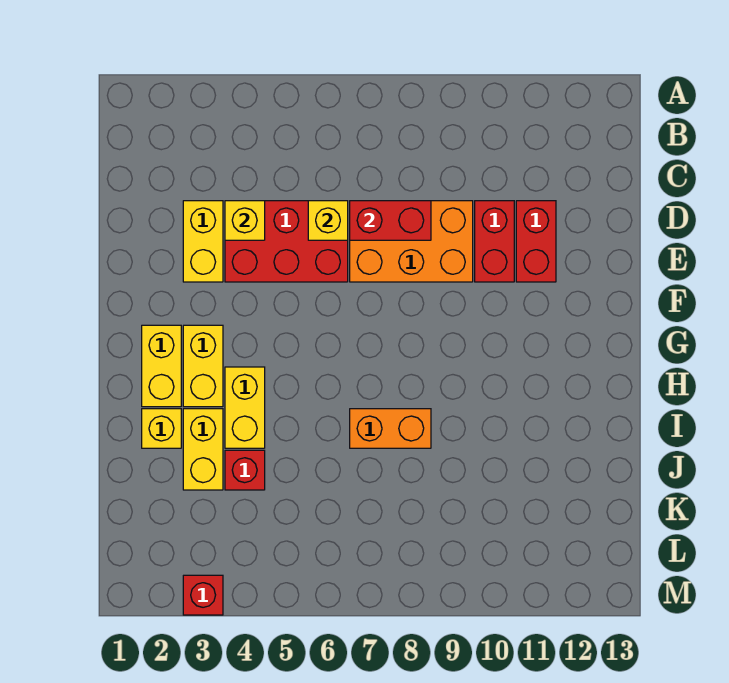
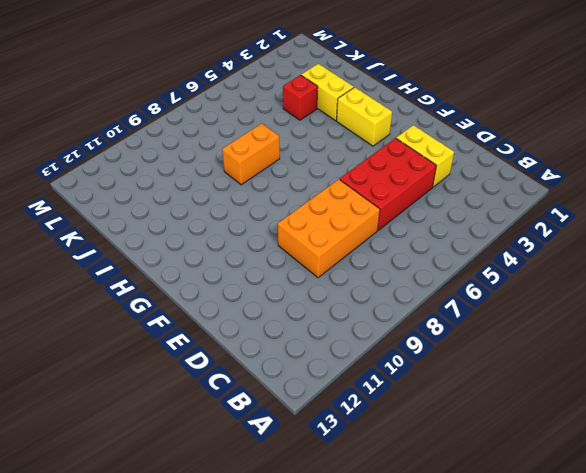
none -> red 1x2 brick [475,201,514,282]
none -> red 1x2 brick [516,201,556,282]
none -> yellow 1x2 brick [142,325,181,407]

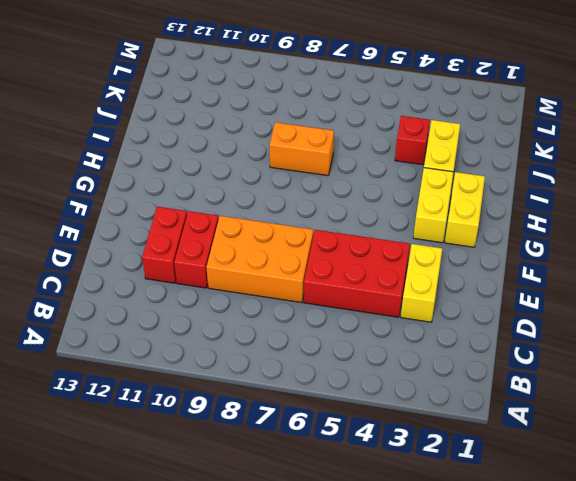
none -> yellow 1x2 brick [225,367,265,448]
none -> yellow 1x1 brick [142,409,181,448]
none -> red 1x1 brick [183,575,223,615]

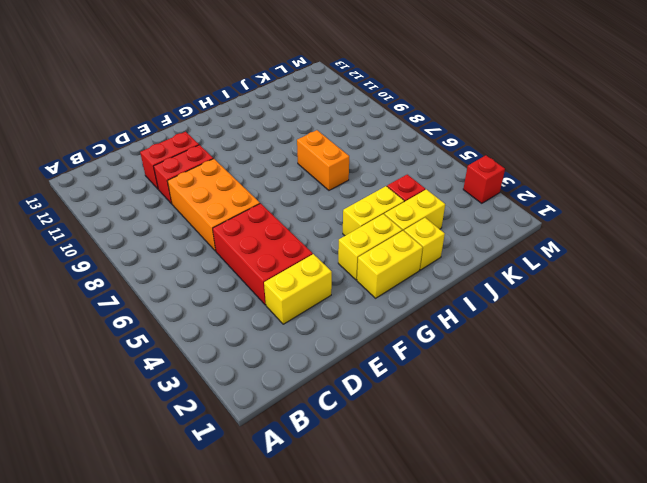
none -> yellow 1x1 brick [225,201,265,240]
none -> yellow 1x1 brick [308,201,348,240]
none -> red 1x2 brick [350,201,431,240]

